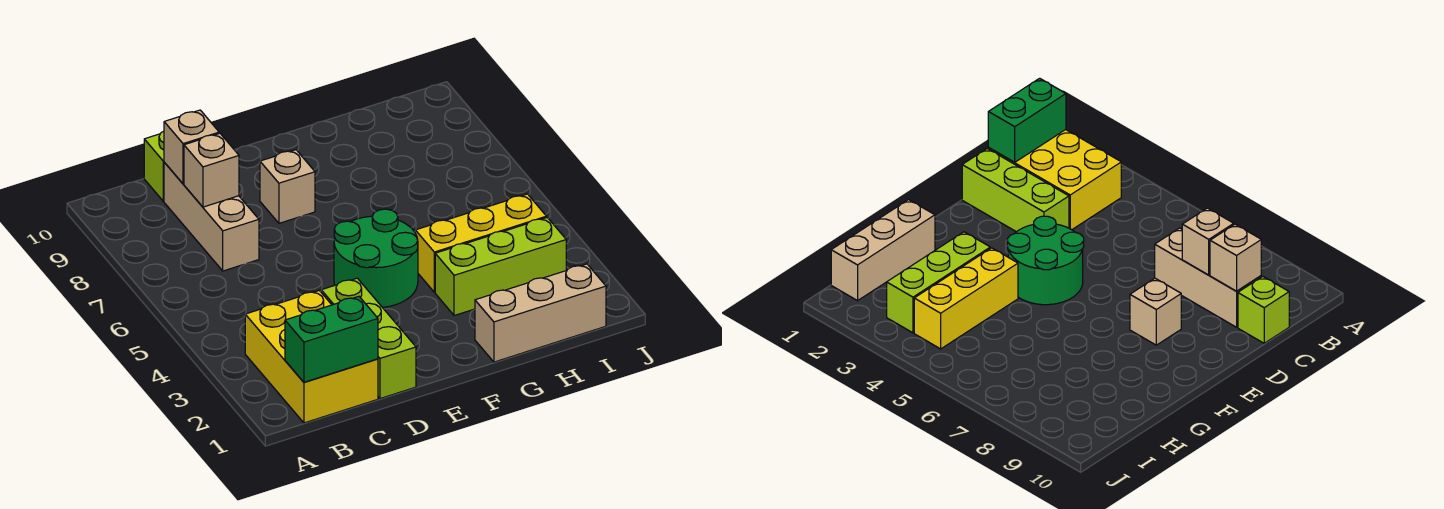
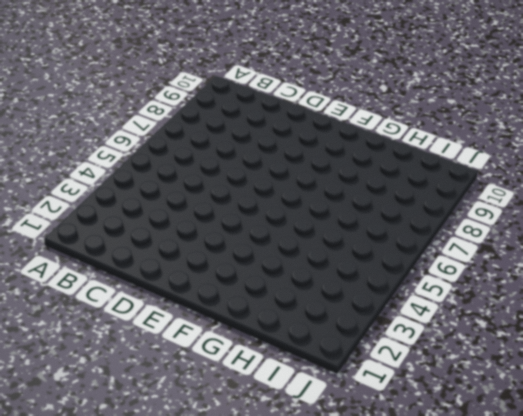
none -> yellow 2x3 brick [245,291,378,423]
none -> tan 1x3 brick [164,163,259,271]
none -> lime 1x1 brick [144,131,164,201]

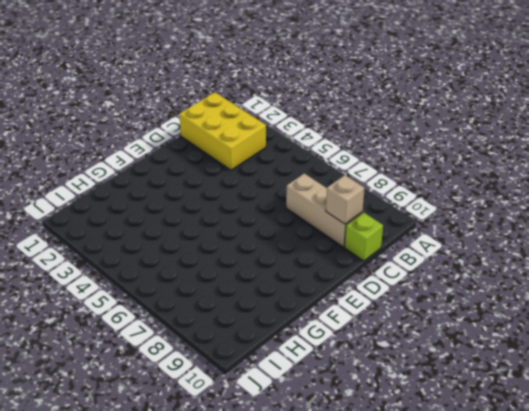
none -> lime 1x3 brick [321,278,416,399]
none -> green 2x2 round brick [334,209,418,307]
none -> tan 1x1 brick [260,150,315,223]

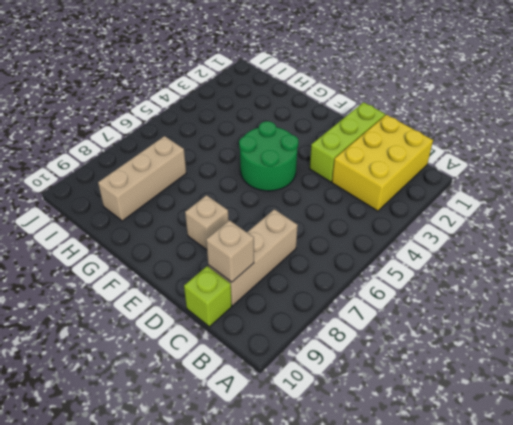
tan 1x3 brick [98,136,186,221] -> tan 1x3 brick turned to [475,264,606,362]
none -> lime 1x3 brick [435,217,566,316]
none -> yellow 1x3 brick [415,194,546,292]
none -> green 1x2 brick [285,297,378,382]

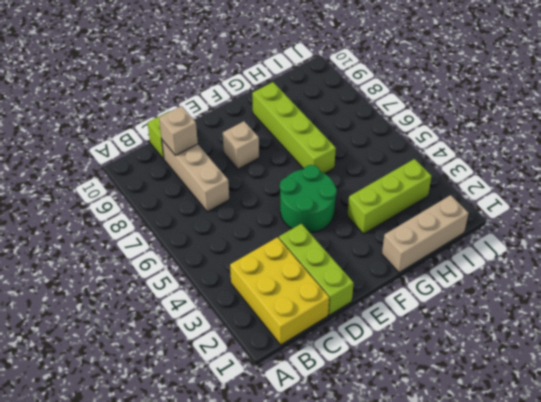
lime 1x4 brick [252,82,336,173] -> none
none -> yellow 1x3 brick [415,194,546,292]
none -> green 1x2 brick [285,297,378,382]
none -> tan 1x1 brick [184,133,239,207]

